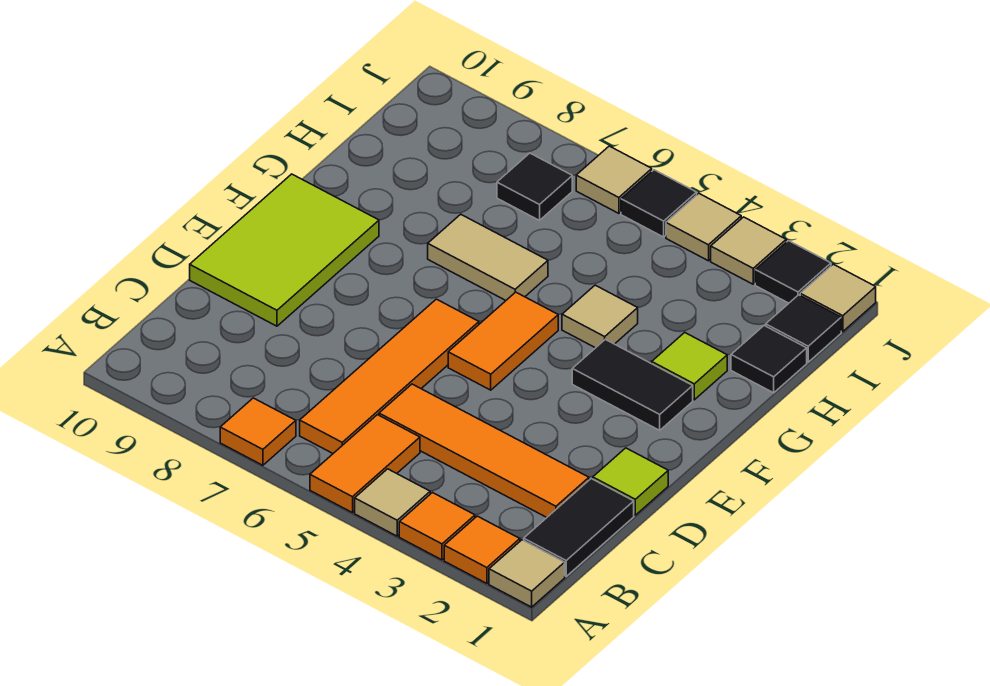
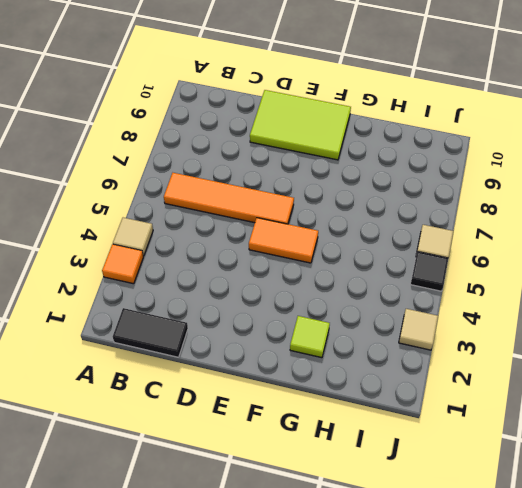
none -> tan 1x1 tile [489,540,565,607]
none -> orange 1x1 tile [444,516,520,583]
none -> orange 1x2 tile [310,415,420,513]

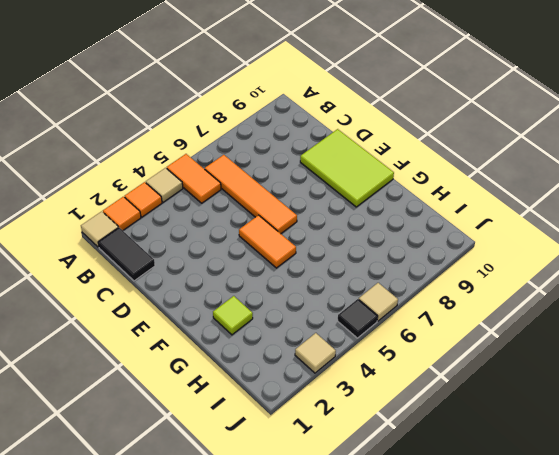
none -> orange 1x1 tile [220,398,296,465]
none -> orange 1x4 tile [379,384,589,517]
none -> lime 1x1 tile [593,448,668,515]

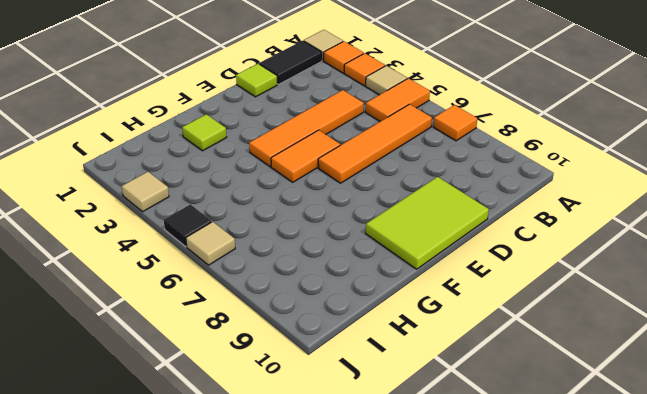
orange 1x4 tile [249,90,364,167] -> orange 1x4 tile turned to [379,384,589,517]
none -> black 1x2 tile [572,339,693,430]
none -> tan 1x1 tile [562,285,638,348]
none -> tan 1x2 tile [428,214,548,300]

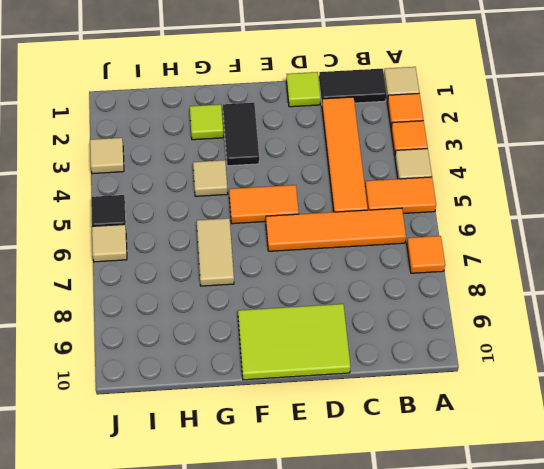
none -> black 1x1 tile [731,326,807,393]
none -> black 1x1 tile [766,295,841,362]
none -> black 1x1 tile [497,153,572,220]

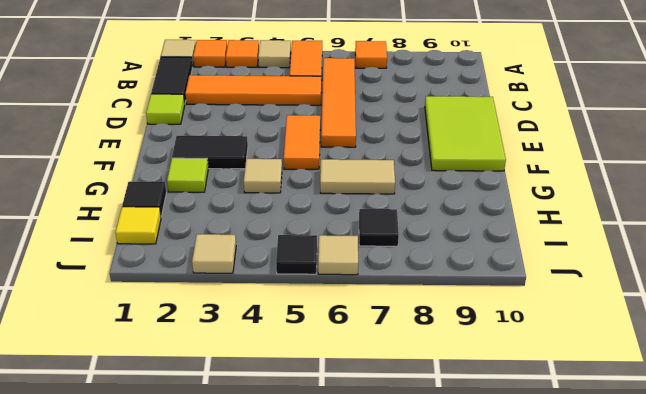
yellow 1x1 tile [115,207,161,244] -> black 1x1 tile [766,295,841,362]
none -> tan 1x1 tile [800,264,876,332]
none -> black 1x1 tile [755,241,831,303]
none -> tan 1x1 tile [666,193,741,261]

